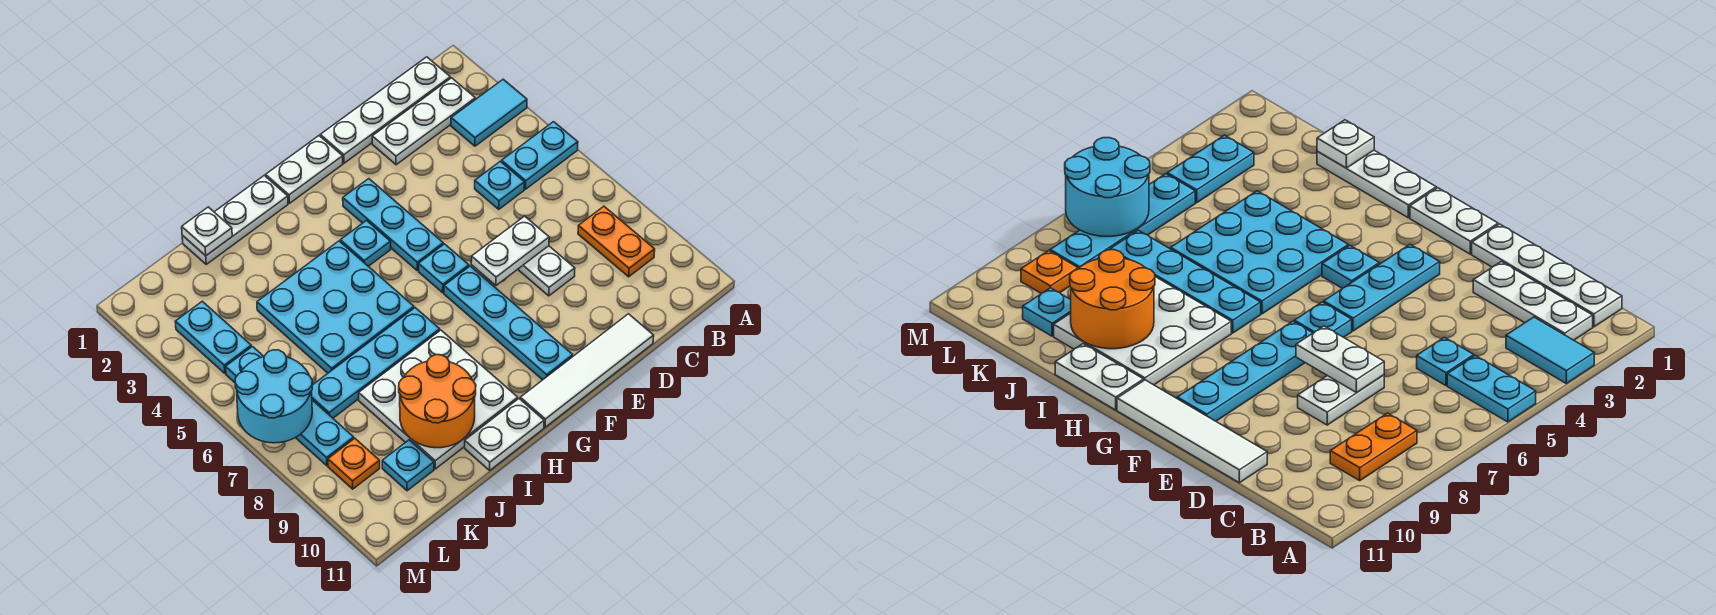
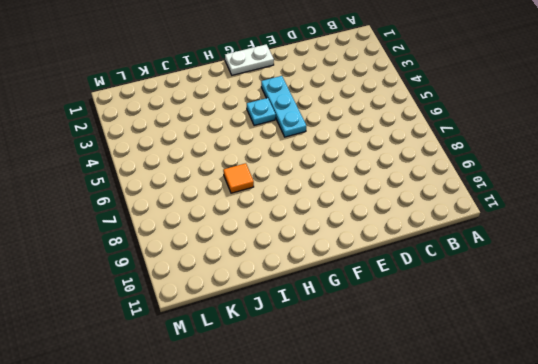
orange 1x1 tile [223,163,254,193] -> cyan 1x4 plate [312,308,440,418]
none -> cyan 1x2 tile [451,79,527,146]
none -> cyan 1x2 plate [502,122,578,189]
none -> white 1x4 plate [320,57,450,163]

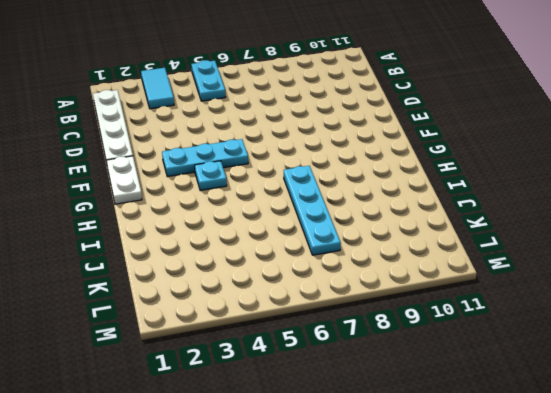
none -> white 1x3 plate [372,78,475,165]
none -> orange 1x2 plate [578,206,655,277]
none -> cyan 1x1 plate [475,161,525,209]

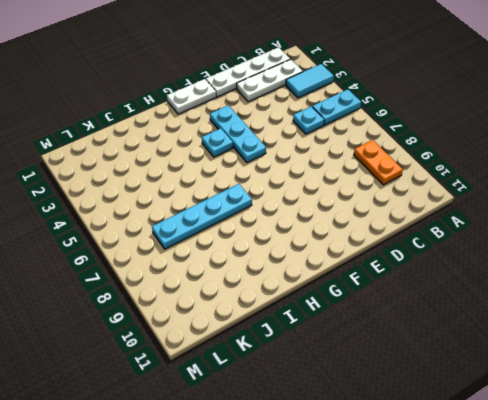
none -> white 1x2 plate [518,246,575,296]
none -> white 1x4 tile [520,314,654,427]
none -> cyan 1x1 plate [419,244,469,293]

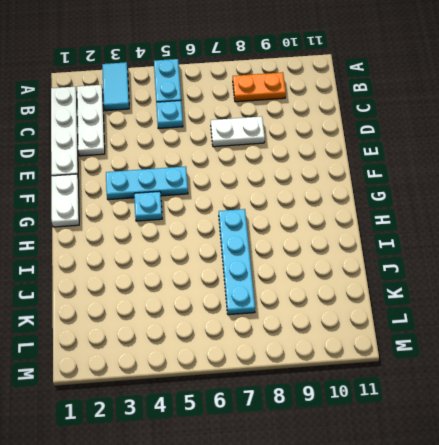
none -> white 1x4 tile [520,314,654,427]
none -> cyan 1x1 plate [419,244,469,293]
none -> cyan 1x4 plate [444,266,573,380]

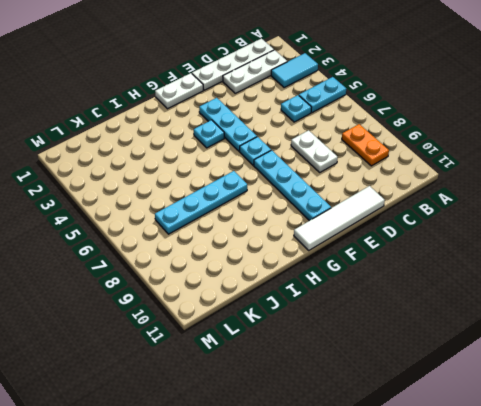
none -> white 1x3 plate [182,176,288,264]
none -> cyan 3x3 plate [257,241,414,373]
none -> white 3x3 plate [359,330,518,469]

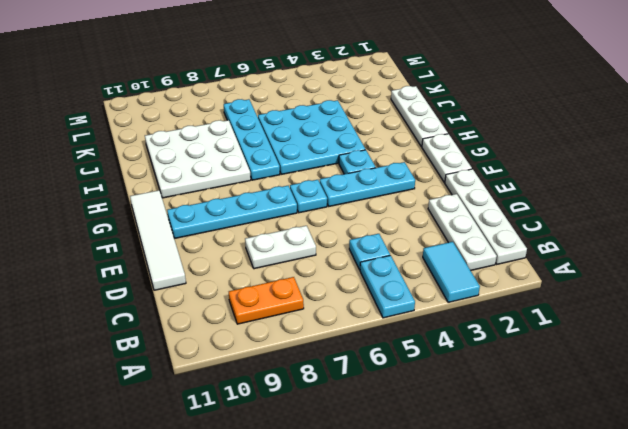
none -> white 1x2 plate [465,399,544,470]
none -> cyan 1x1 plate [382,440,434,491]
none -> cyan 1x2 plate [175,301,251,373]

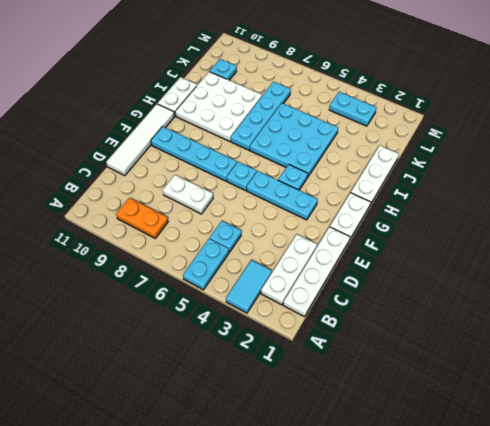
none -> cyan 1x4 plate [226,347,354,466]
none -> orange 1x1 plate [328,438,380,489]
none -> white 1x2 plate [471,216,549,285]

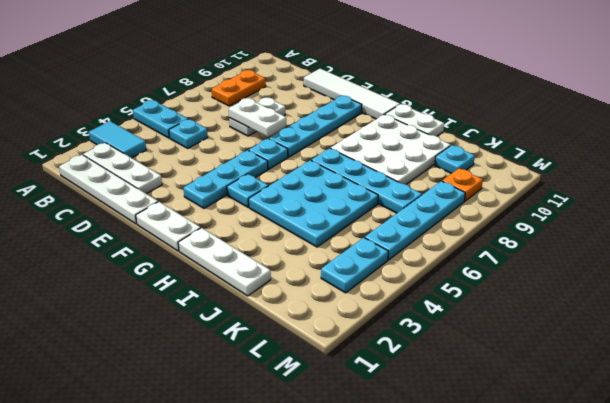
none -> orange 2x2 round brick [399,355,476,448]
none -> white 1x1 plate [182,207,232,256]
none -> cyan 2x2 round brick [235,350,312,443]

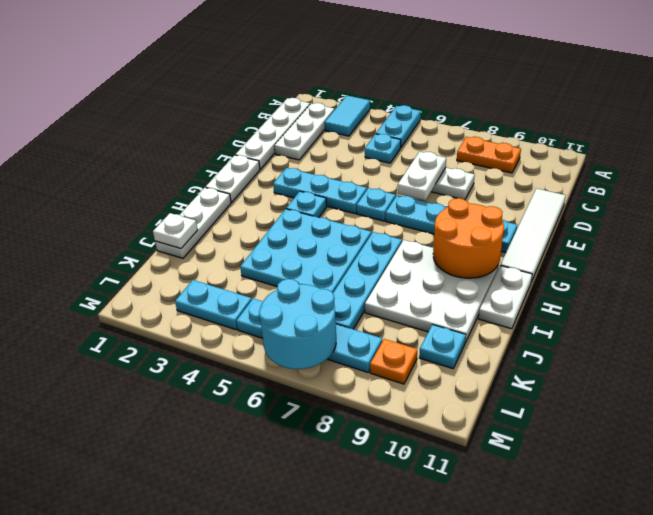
orange 2x2 round brick [433,198,504,278] -> orange 2x2 round brick moved to [399,355,476,448]

